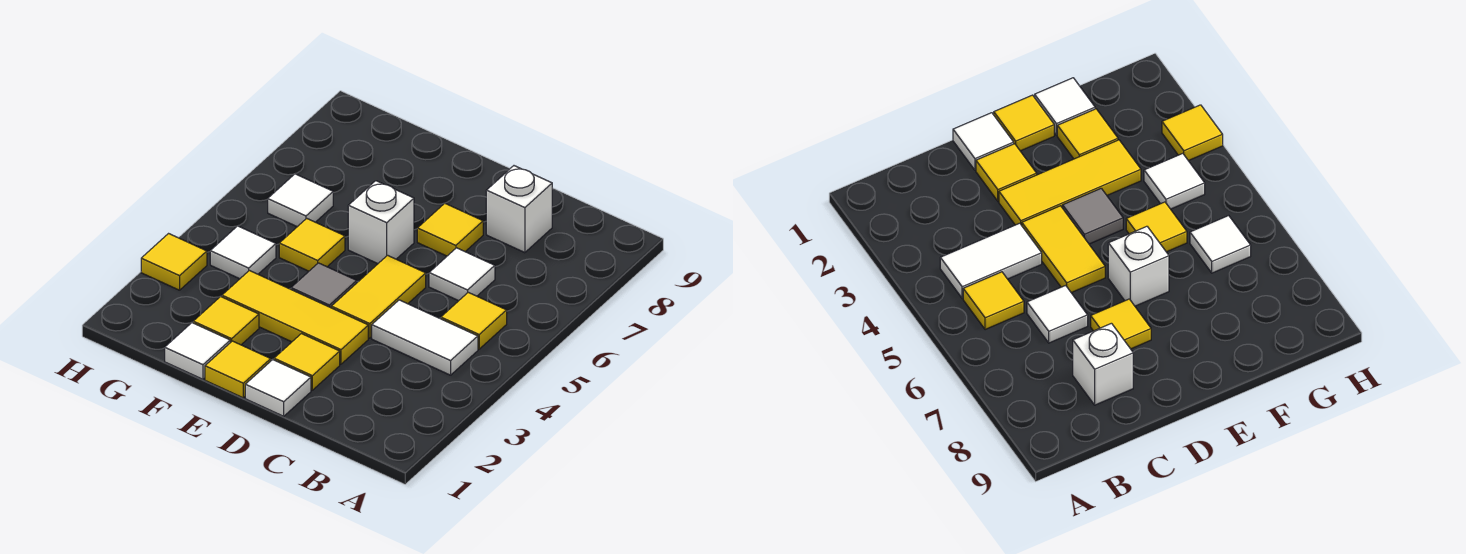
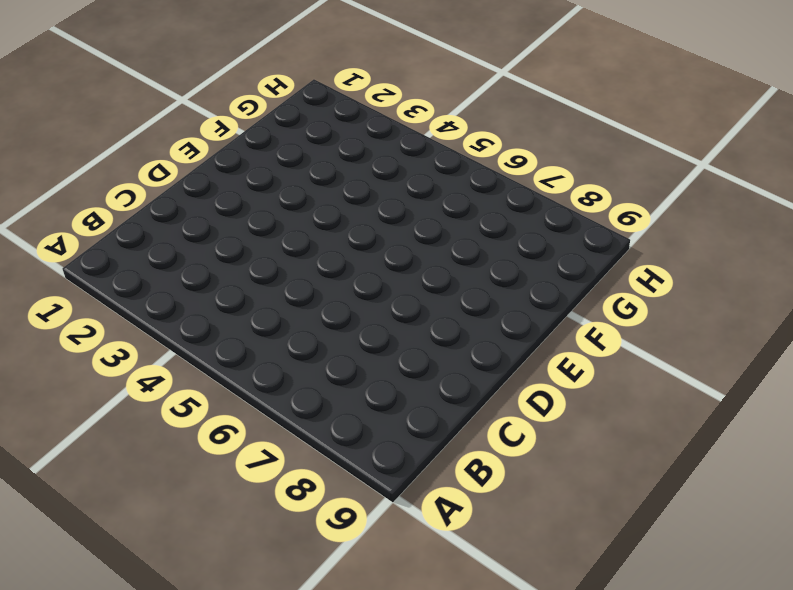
none -> white 1x2 tile [372,300,478,375]
none -> yellow 1x1 tile [441,292,507,349]
none -> white 1x1 tile [429,248,495,301]

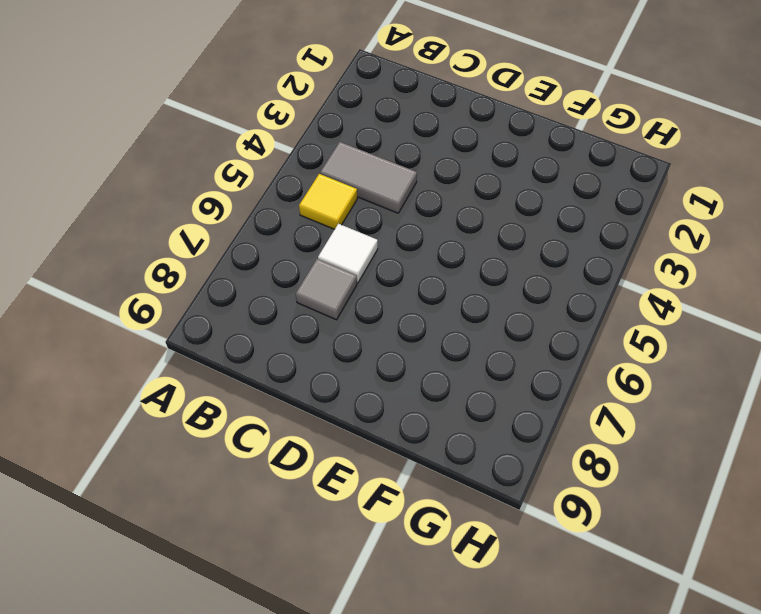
grey 1x2 tile [320,142,417,213] -> white 1x2 tile [372,300,478,375]
grey 1x1 tile [296,259,357,320] -> grey 1x1 tile moved to [291,263,357,308]
none -> white 1x1 brick [486,166,552,253]
none -> white 1x1 tile [245,360,311,416]
none -> yellow 1x1 tile [274,334,340,390]

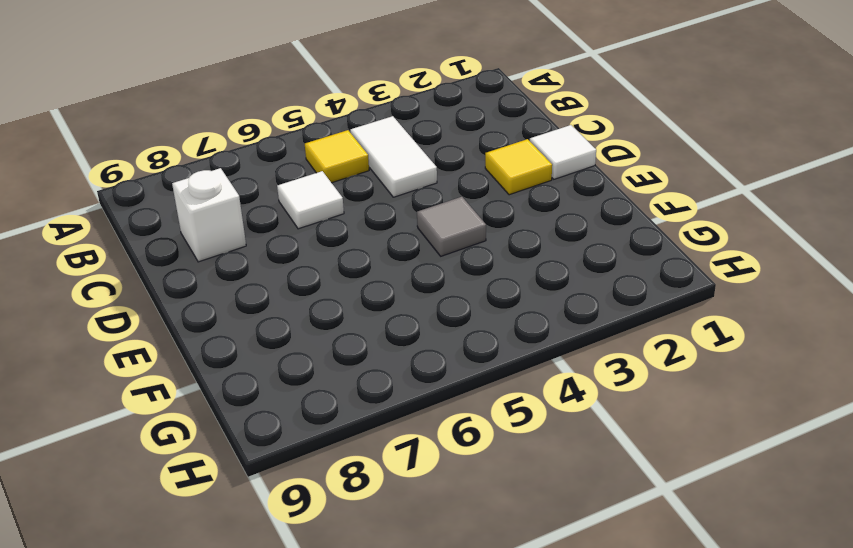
none -> yellow 1x3 tile [222,270,368,364]
none -> yellow 1x2 tile [331,255,426,338]
none -> yellow 1x1 tile [417,203,483,256]

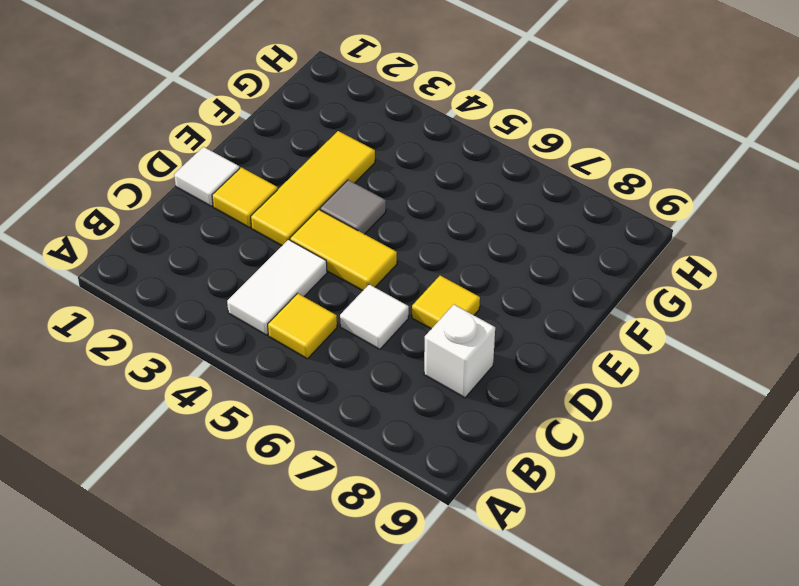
none -> yellow 1x1 tile [205,341,271,398]
none -> white 1x1 brick [348,181,414,264]
none -> white 1x1 tile [165,323,230,379]

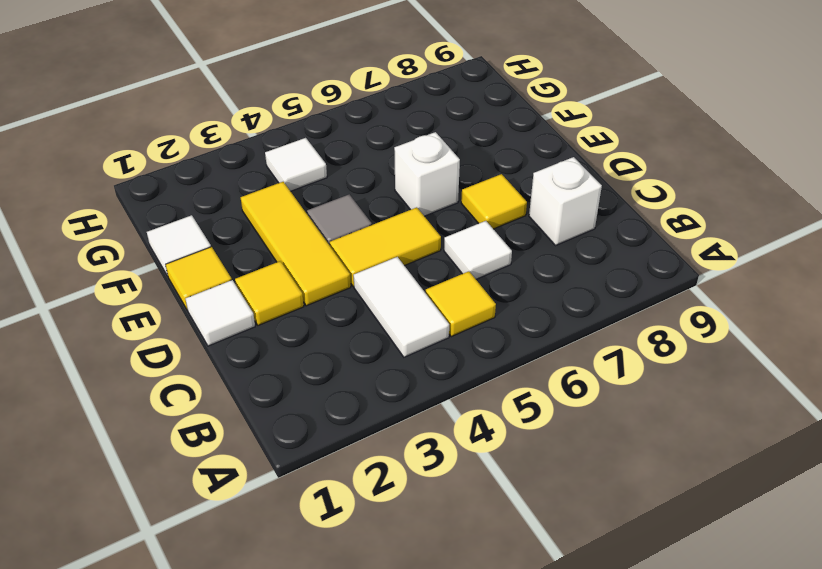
none -> yellow 1x1 tile [193,296,259,345]
none -> yellow 1x1 tile [279,218,345,271]
none -> white 1x1 tile [268,174,333,227]

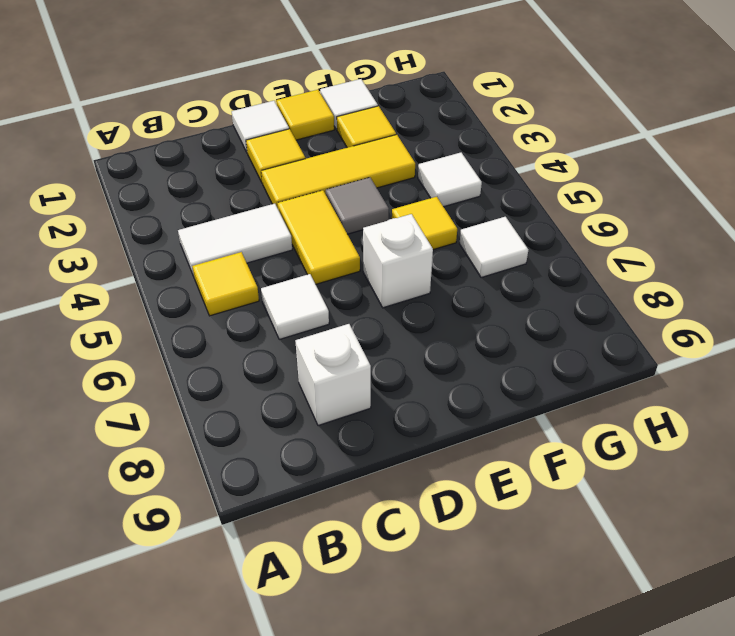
none -> yellow 1x1 tile [417,203,483,256]
none -> yellow 1x1 tile [141,234,207,290]

